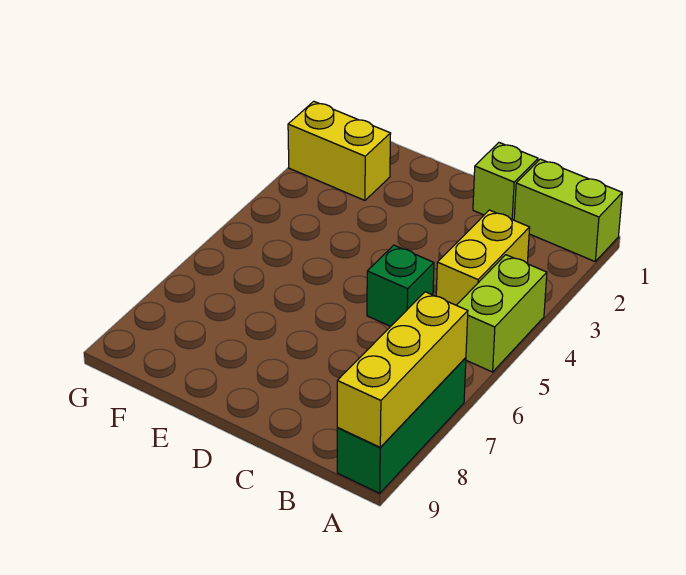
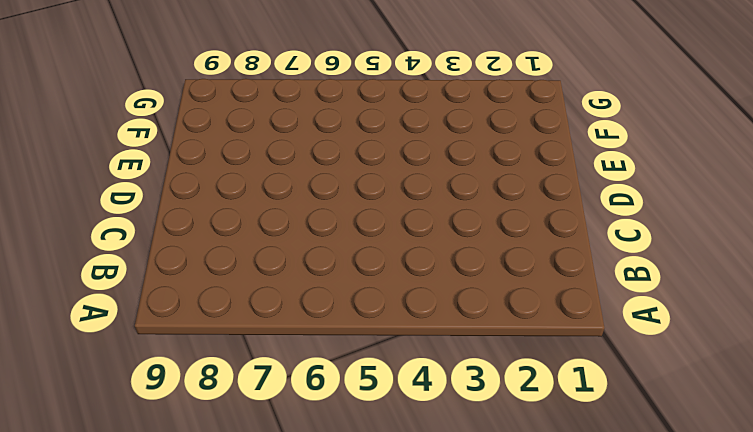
none -> lime 1x2 brick [514,159,622,261]
none -> lime 1x2 brick [457,255,547,372]

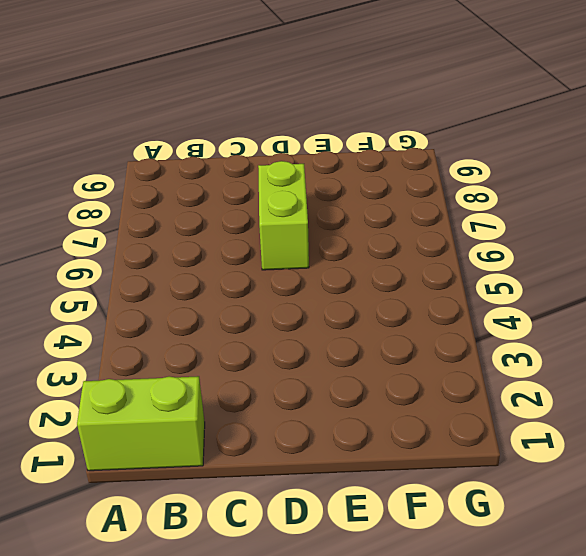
lime 1x2 brick [258,161,309,270] -> lime 1x2 brick moved to [457,255,547,372]
none -> green 1x3 brick [337,358,466,493]
none -> yellow 1x2 brick [436,210,530,305]

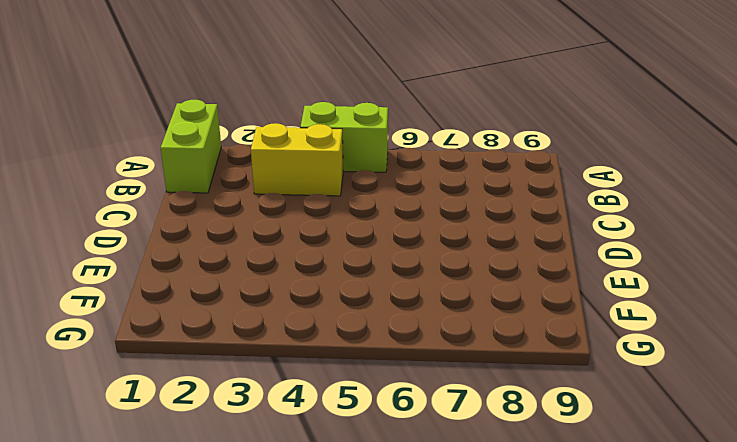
none -> green 1x3 brick [337,358,466,493]
none -> lime 1x1 brick [473,143,538,220]

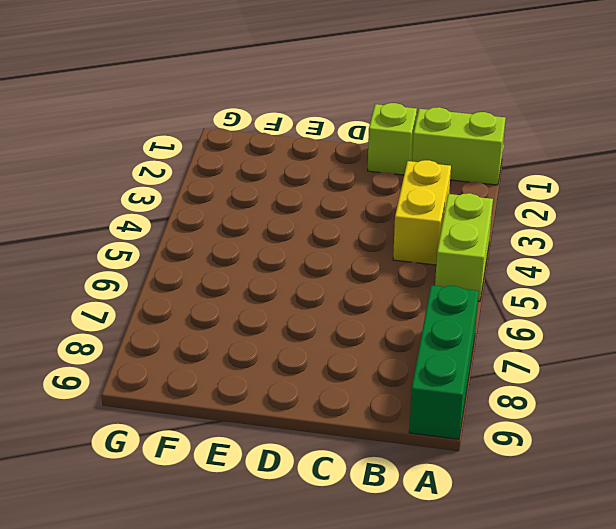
none -> green 1x1 brick [367,245,434,326]
none -> yellow 1x2 brick [288,101,391,200]

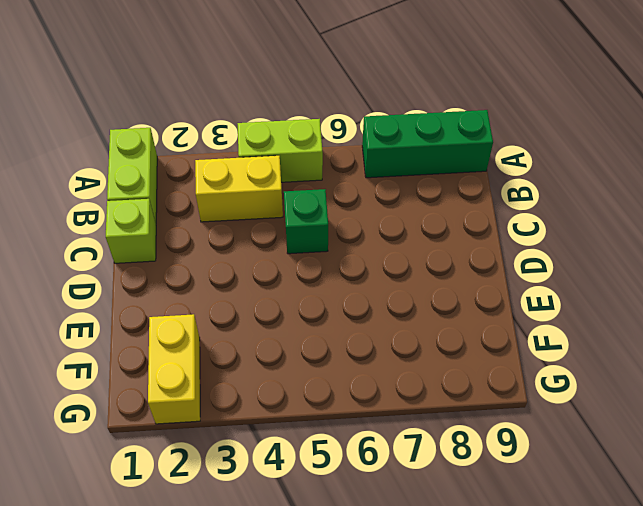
none -> yellow 1x3 brick [337,292,468,447]

